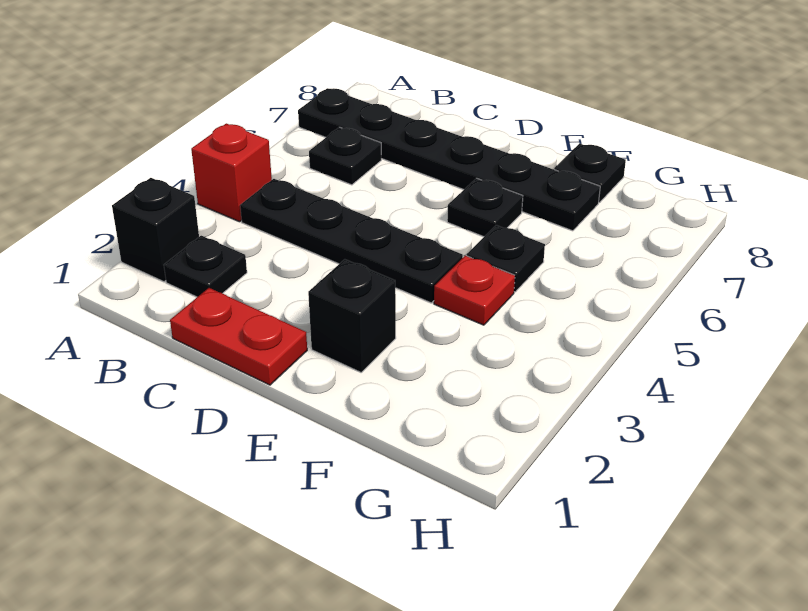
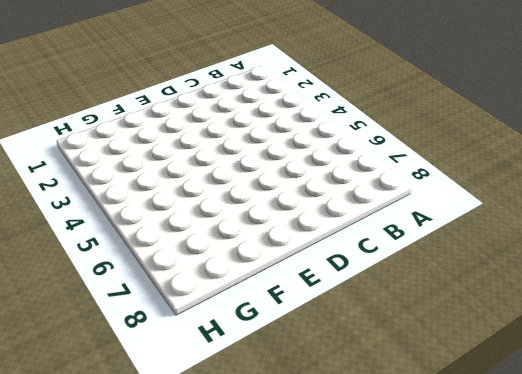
none -> black 1x1 brick [112,178,199,282]
none -> red 1x1 brick [191,123,272,222]
none -> black 1x6 plate [298,88,600,231]

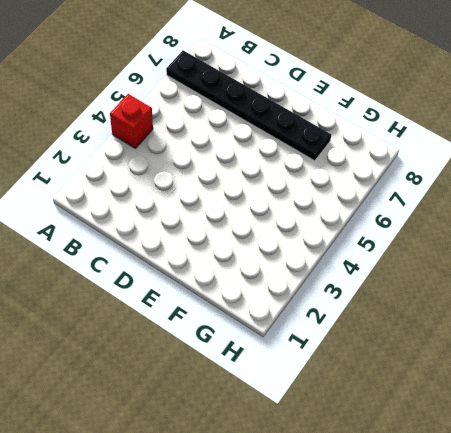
none -> black 1x1 brick [112,178,199,282]
none -> black 1x1 plate [164,236,247,297]
none -> black 1x4 plate [240,179,463,303]

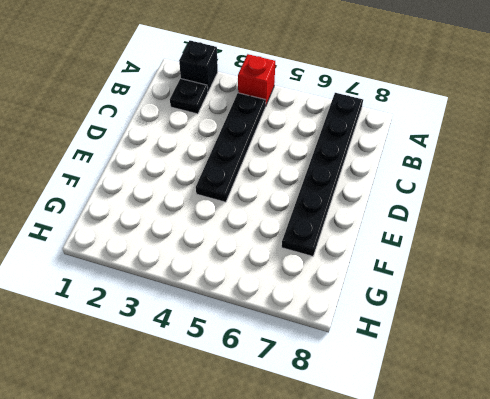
none -> black 1x1 plate [309,127,381,185]
none -> red 1x2 plate [170,288,307,385]
none -> black 1x1 brick [308,259,396,372]

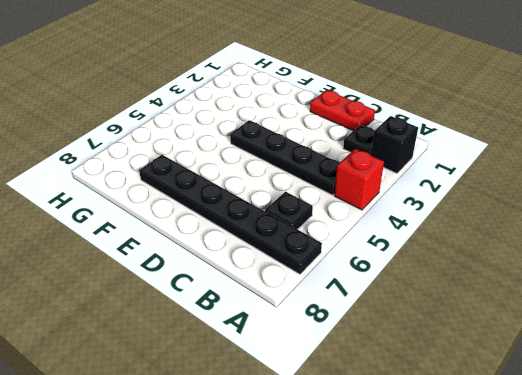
none -> black 1x1 brick [308,259,396,372]
none -> black 1x1 plate [447,178,523,237]
none -> red 1x1 plate [434,255,515,325]

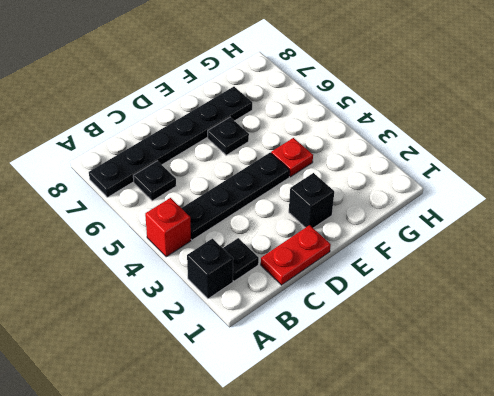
none -> black 1x1 plate [467,225,545,292]
none -> black 1x1 plate [554,144,626,203]

